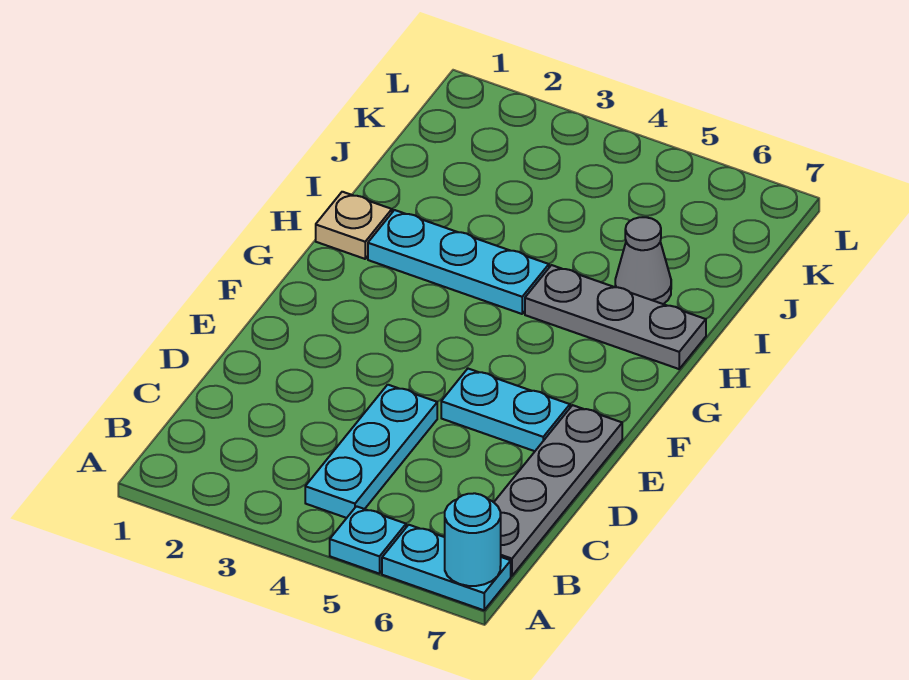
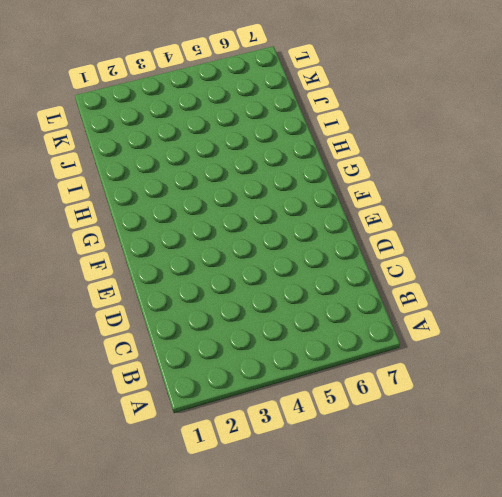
none -> cyan 1x1 plate [330,506,406,574]
none -> cyan 1x2 plate [382,525,511,610]

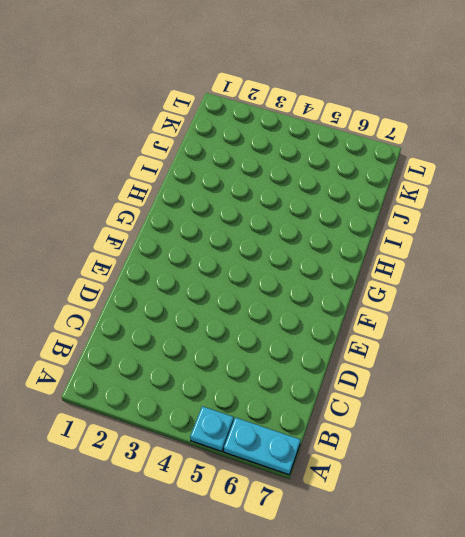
none -> cyan 1x3 plate [305,385,437,518]
none -> grey 1x4 plate [494,405,622,576]

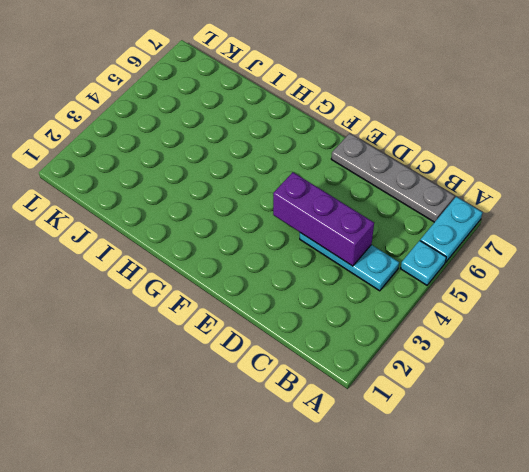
purple 1x3 brick [273,172,374,266] -> none
none -> cyan 1x2 plate [441,369,570,451]
none -> tan 1x1 plate [316,192,392,259]

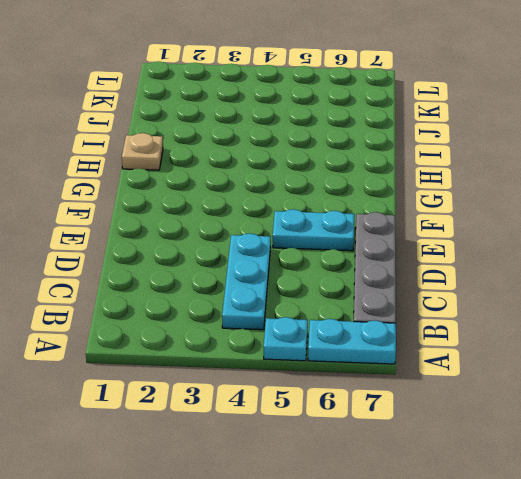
none -> cyan 1x3 plate [368,210,549,314]
none -> grey 1x3 plate [525,265,706,369]

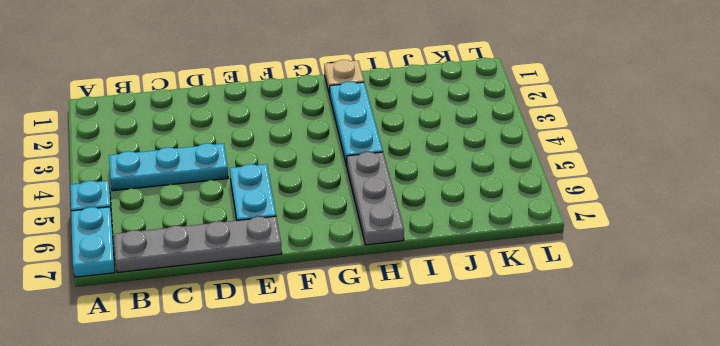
none -> grey 1x1 cone [615,217,671,304]
none -> cyan 1x1 round brick [445,493,501,586]

